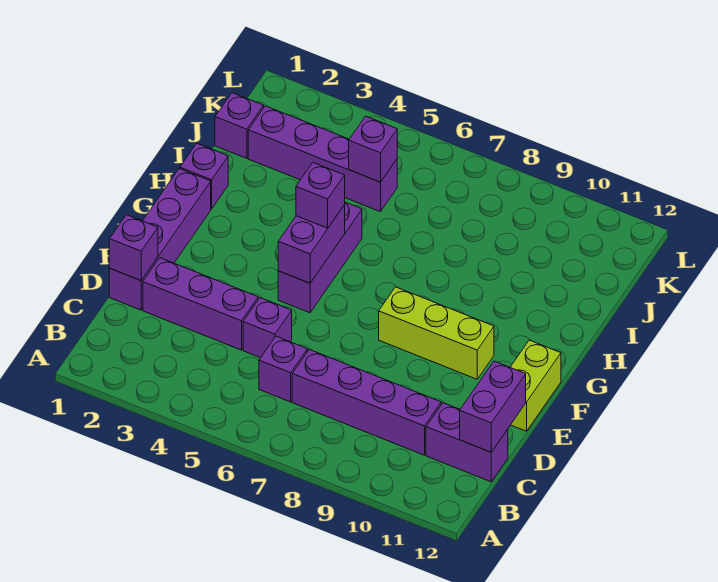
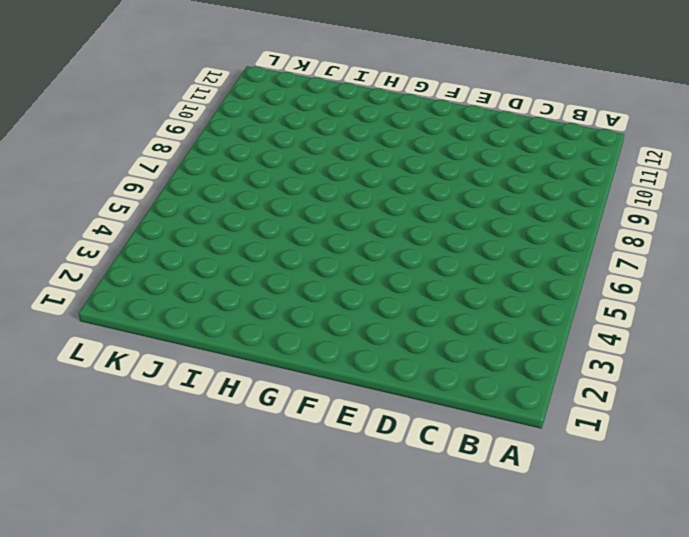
none -> purple 1x1 brick [259,336,308,402]
none -> purple 1x4 brick [292,350,441,455]
none -> purple 1x2 brick [426,403,508,482]

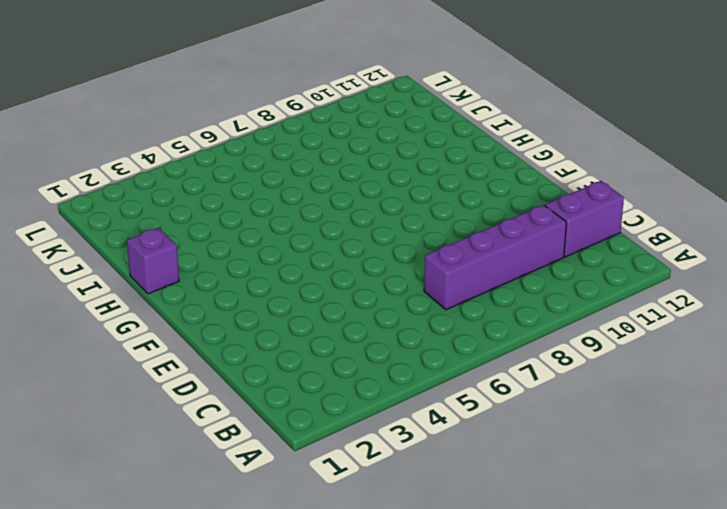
none -> purple 1x1 brick [259,336,308,402]
none -> purple 1x4 brick [109,169,211,310]
none -> purple 1x3 brick [143,258,258,350]

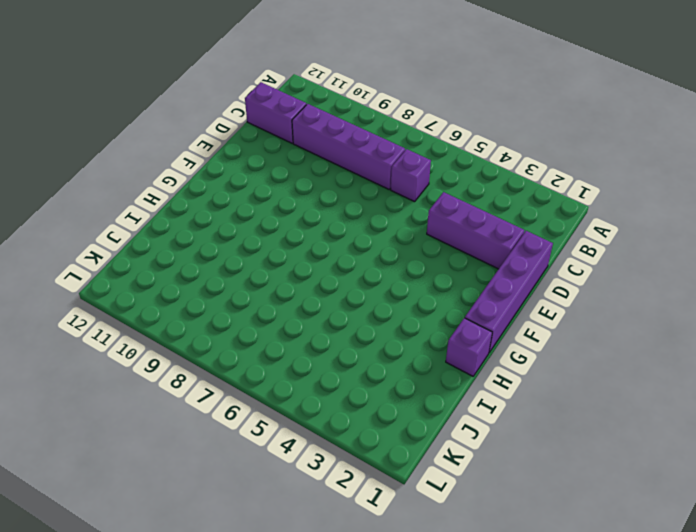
none -> purple 1x1 brick [243,298,292,358]
none -> lime 1x2 brick [510,340,561,431]
none -> purple 1x3 brick [278,202,362,313]

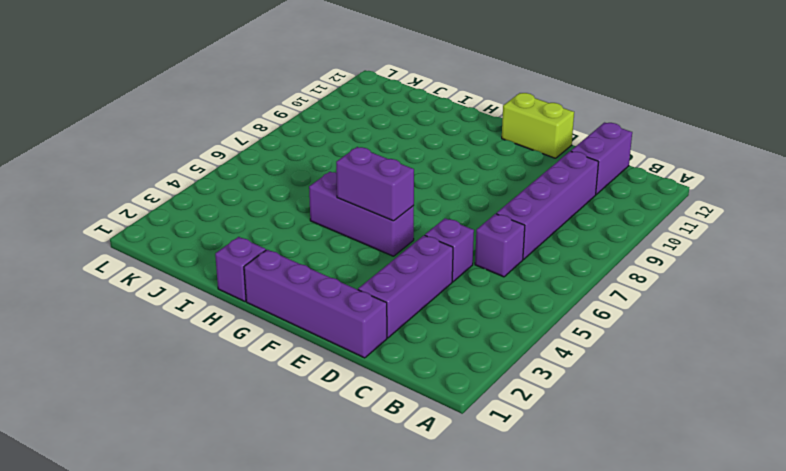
none -> lime 1x3 brick [379,287,494,379]
none -> purple 1x1 brick [215,93,264,158]
none -> purple 1x4 brick [248,106,397,212]

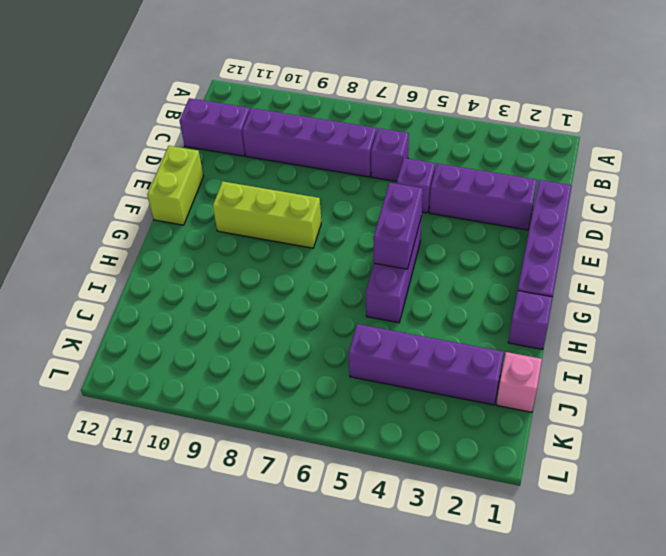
pink 1x1 brick [496,352,542,412] -> purple 1x1 brick [215,93,264,158]
none -> purple 1x2 brick [460,361,526,452]
none -> purple 1x1 brick [109,215,158,281]
none -> purple 1x1 brick [349,116,397,182]

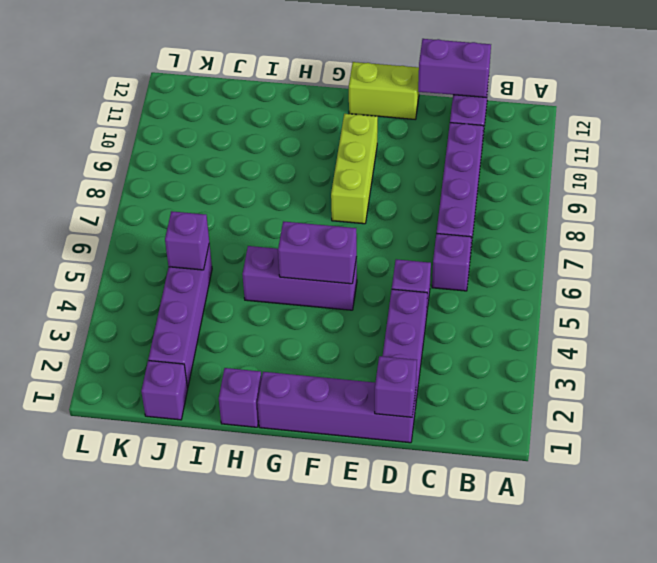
none -> purple 1x1 brick [296,163,345,228]

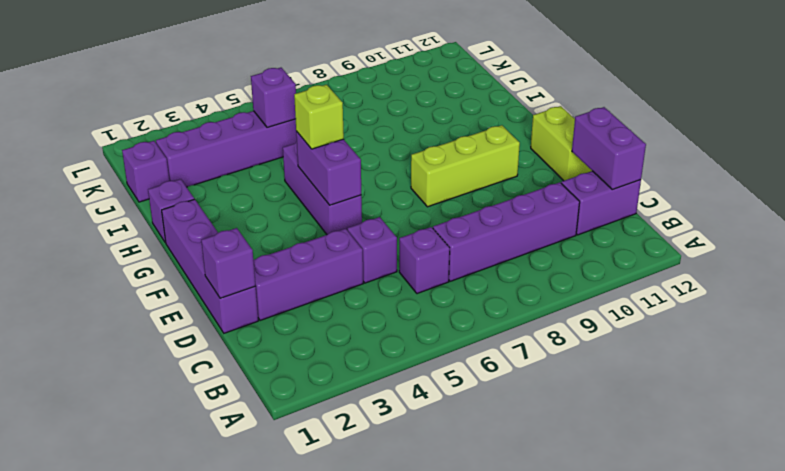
lime 1x1 brick [294,85,344,149] -> purple 1x1 brick [296,163,345,228]

